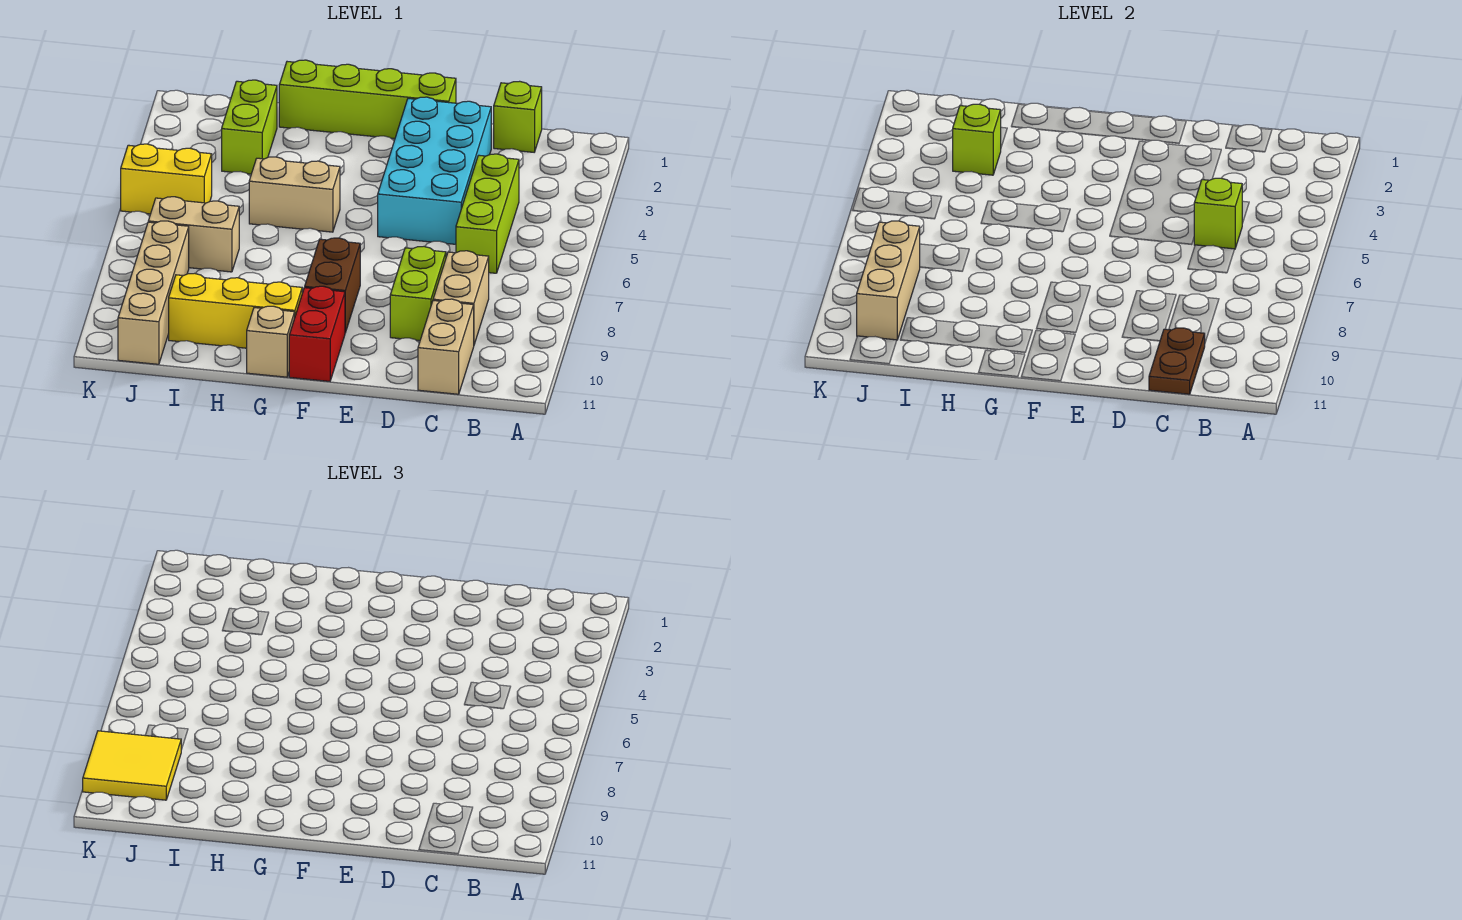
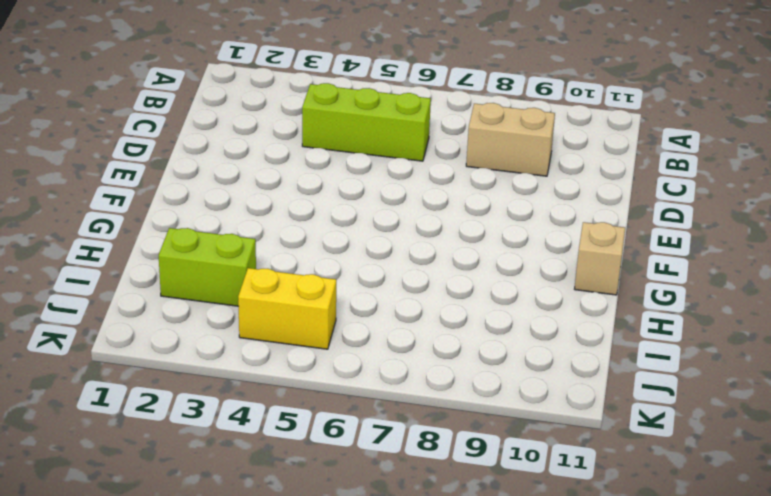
yellow 1x2 brick [238,268,336,349] -> yellow 1x2 brick turned to [121,144,212,214]
none -> lime 1x1 brick [494,81,542,152]
none -> tan 1x2 brick [418,299,474,394]
none -> cyan 2x4 brick [378,97,491,244]

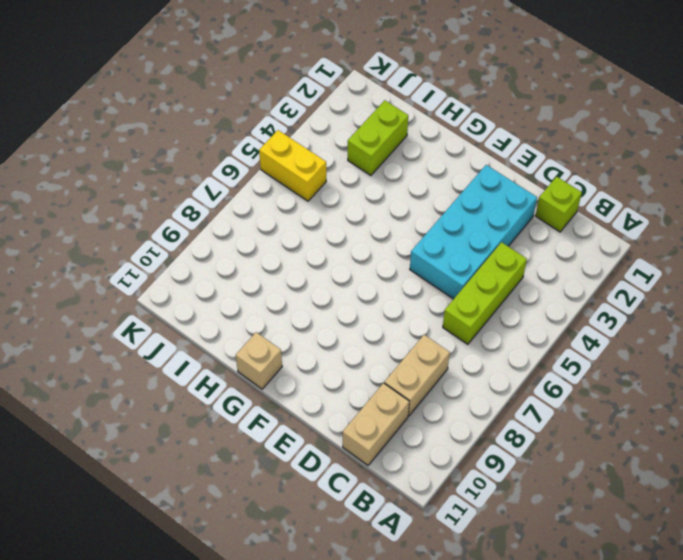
none -> lime 1x2 brick [390,247,446,341]
none -> lime 1x4 brick [279,60,456,139]
none -> brown 1x2 brick [305,238,360,333]

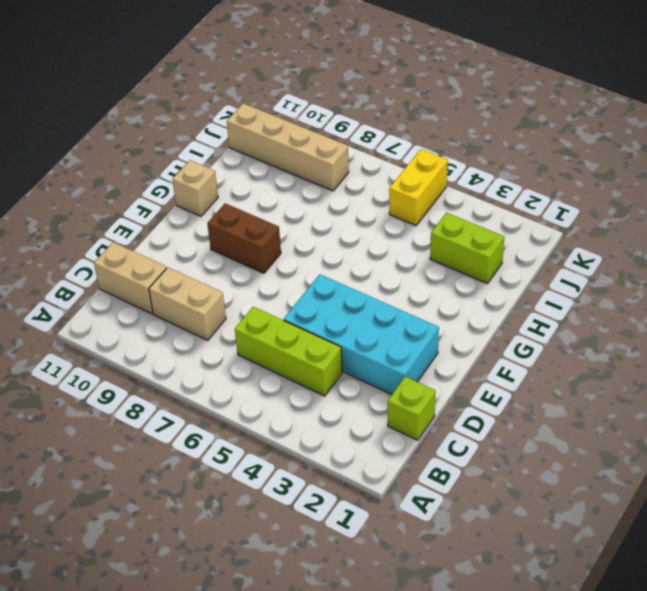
none -> lime 1x2 brick [390,247,446,341]
none -> lime 1x4 brick [279,60,456,139]
none -> red 1x2 brick [289,286,345,381]

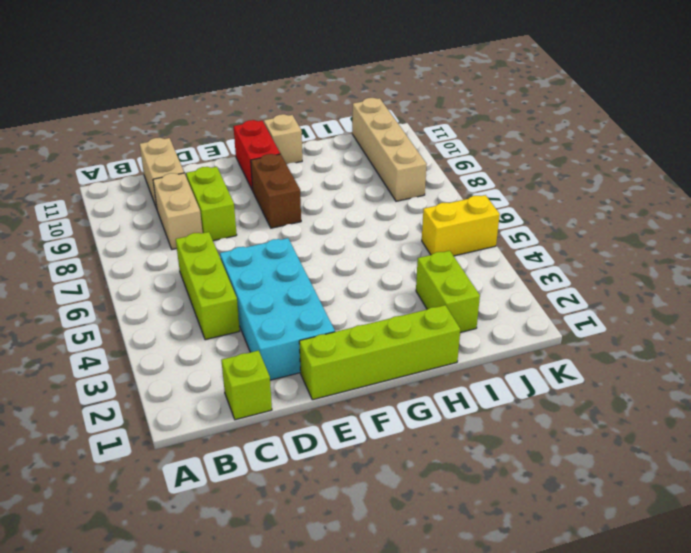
none -> tan 1x2 brick [249,157,340,232]
none -> yellow 1x3 brick [169,273,302,348]
none -> tan 1x2 brick [148,197,239,272]

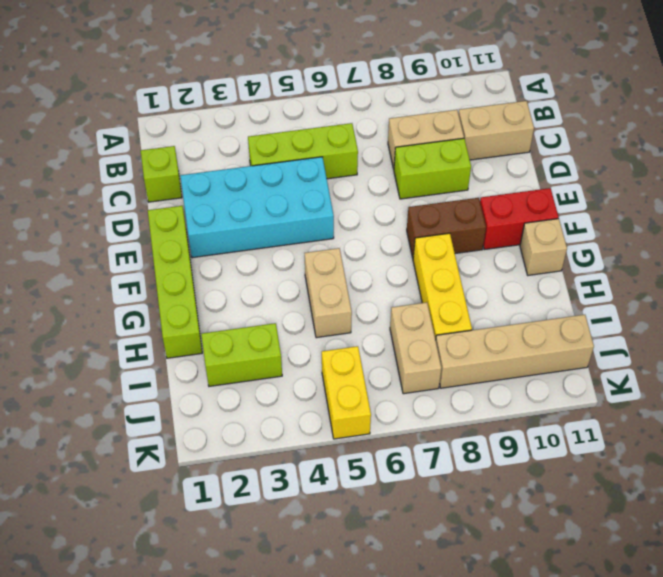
yellow 1x3 brick [413,233,472,340] -> yellow 1x3 brick moved to [169,273,302,348]
none -> lime 1x1 brick [1194,178,1242,249]
none -> brown 1x2 plate [1149,328,1205,394]
none -> lime 1x1 brick [953,104,1001,175]

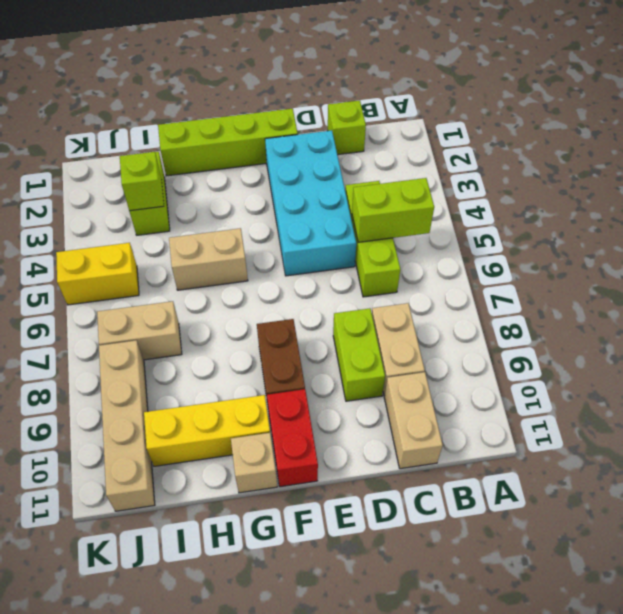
lime 1x2 brick [352,178,434,242] -> lime 1x1 brick [1194,178,1242,249]
none -> brown 1x2 plate [1149,328,1205,394]
none -> tan 1x3 brick [857,221,920,340]
none -> yellow 2x2 tile [83,731,181,800]

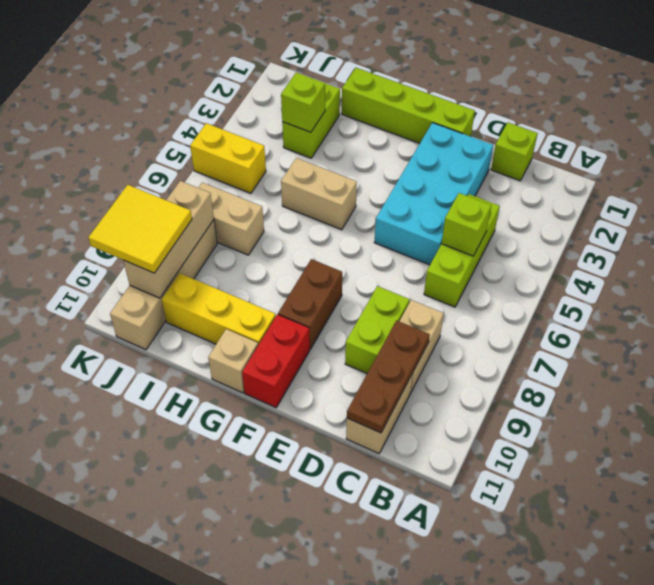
brown 1x3 plate [347,321,430,433] -> brown 1x2 plate [1149,328,1205,394]

